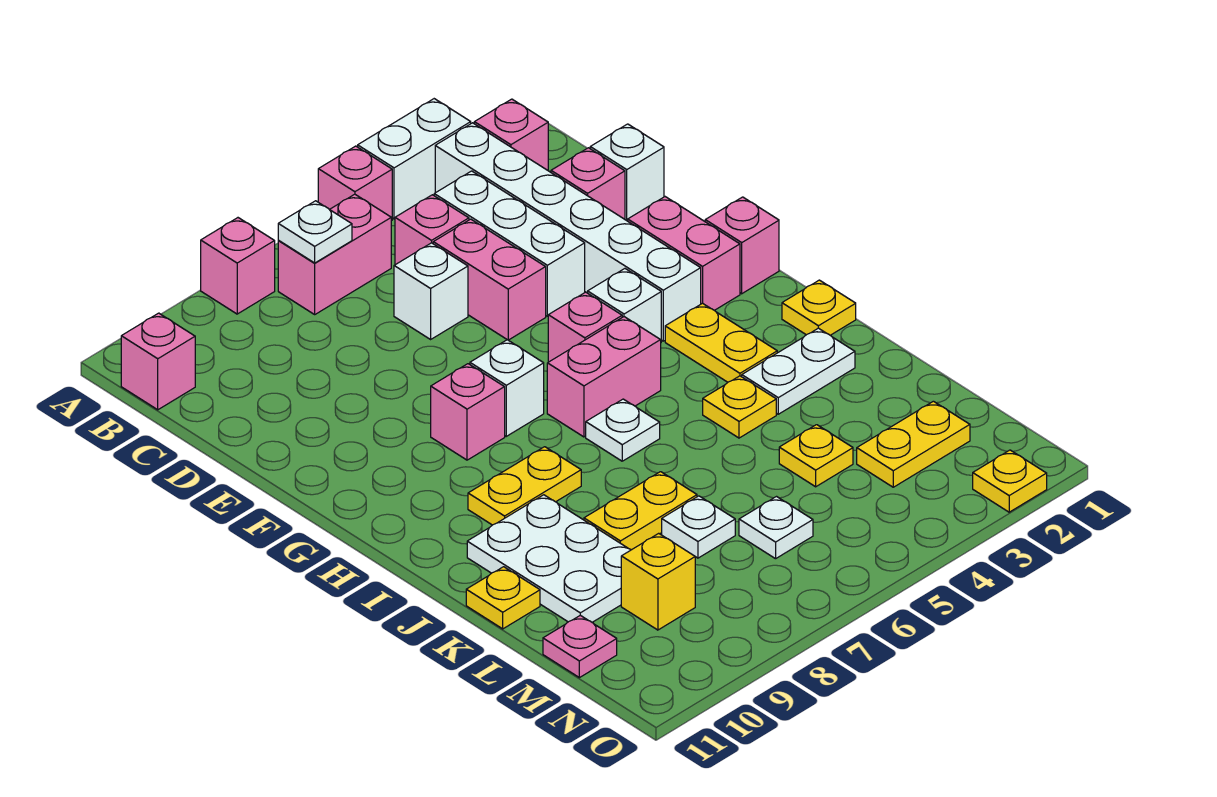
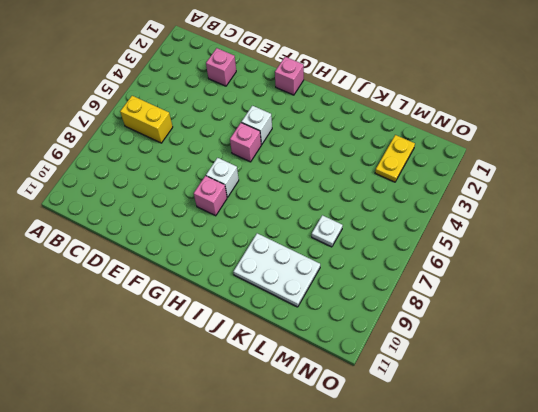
yellow 1x2 brick [120,96,173,143] -> pink 1x2 brick [278,194,391,314]
none -> white 1x2 brick [358,99,471,219]
none -> pink 1x1 brick [318,146,392,221]
none -> pink 1x1 brick [201,218,275,314]
none -> pink 1x1 brick [474,99,548,170]

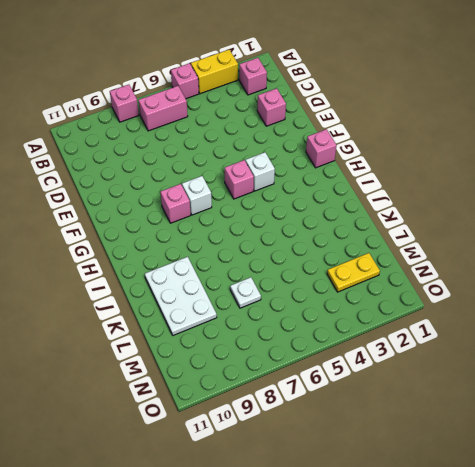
yellow 1x2 brick [191,50,238,94] -> white 1x2 brick [358,99,471,219]
none -> white 1x6 brick [435,123,701,341]
none -> pink 1x1 brick [121,313,195,410]
none -> white 1x3 brick [434,171,585,316]
none -> pink 1x1 brick [395,195,469,265]

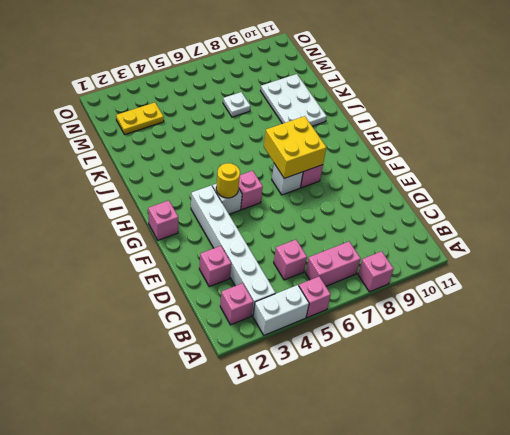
yellow 1x1 round brick [216,163,240,198] -> none
yellow 2x2 brick [264,116,326,178] -> none
none -> pink 1x1 brick [121,313,195,410]
none -> white 1x3 brick [434,171,585,316]
none -> white 1x1 brick [590,124,664,220]
none -> pink 1x2 brick [433,219,546,340]

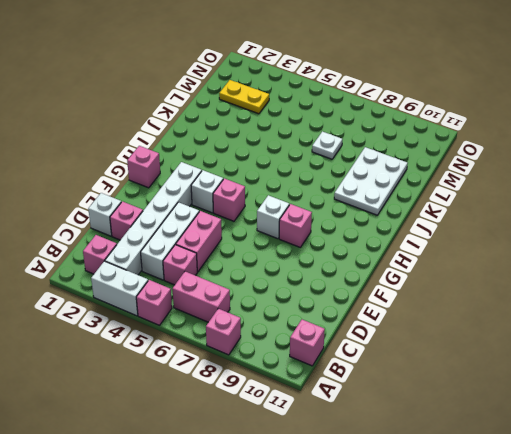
none -> white 1x1 brick [394,243,468,339]
none -> pink 1x2 brick [628,197,740,310]
none -> yellow 1x2 plate [665,303,777,382]
none -> pink 1x2 brick [547,317,661,437]

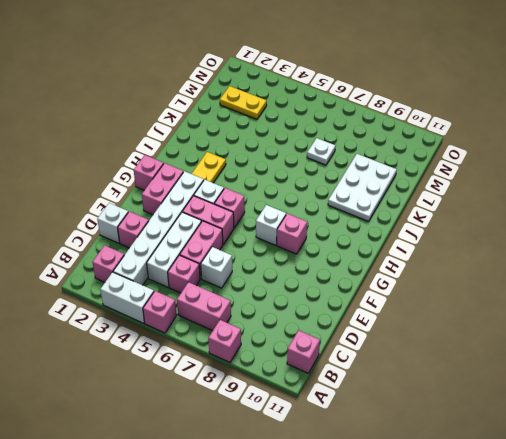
pink 1x2 brick [182,196,234,244] -> pink 1x2 brick moved to [547,317,661,437]
none -> yellow 1x1 plate [782,280,856,335]
none -> white 1x1 plate [586,399,660,461]
none -> yellow 1x2 plate [468,447,581,525]
none -> white 1x2 plate [742,328,855,414]

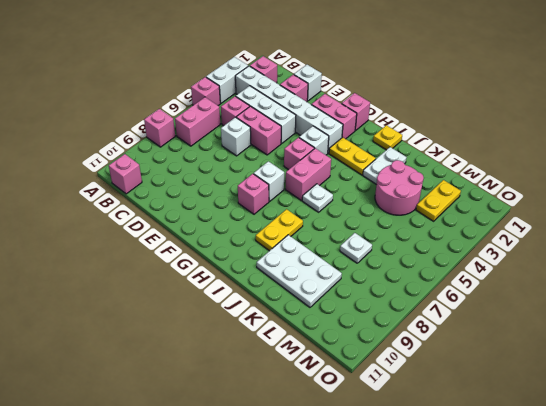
pink 2x2 round brick [375,160,424,215] -> yellow 1x1 plate [779,425,853,487]
none -> yellow 1x1 plate [703,376,776,438]
none -> yellow 1x2 plate [584,472,697,550]
none -> yellow 1x1 plate [466,567,540,629]
none -> white 1x1 plate [739,497,813,559]

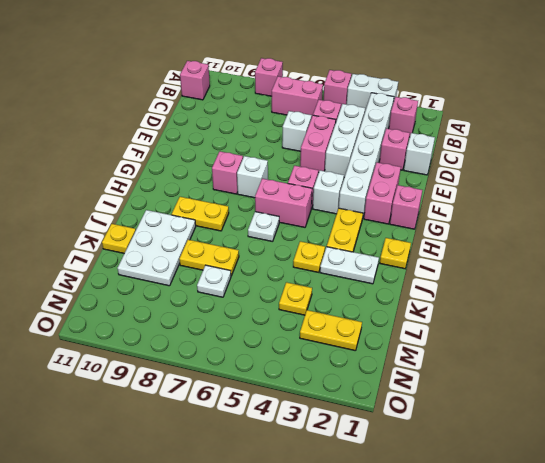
none -> white 1x1 plate [739,497,813,559]
none -> yellow 1x1 brick [621,533,695,630]
none -> pink 1x1 plate [543,615,617,678]
none -> yellow 1x1 plate [973,450,1047,512]

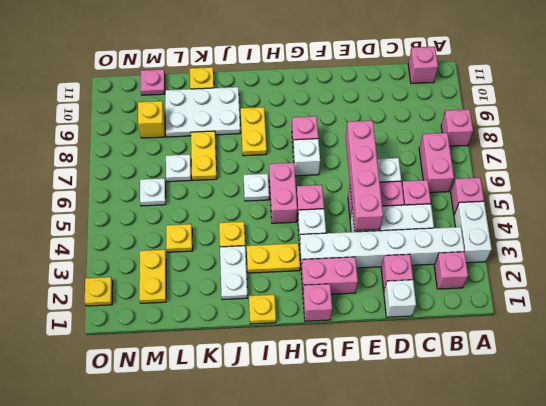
pink 1x4 brick [346,120,383,231] -> none
none -> white 1x1 plate [278,201,352,263]

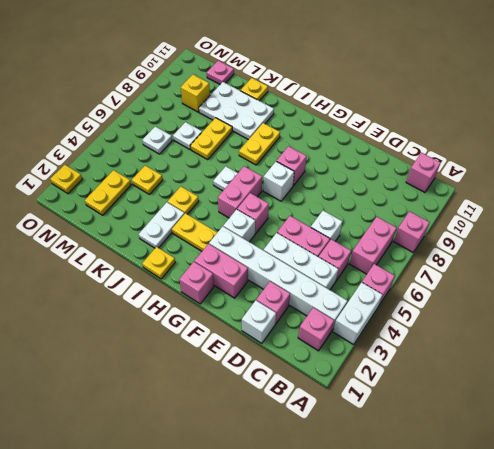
none -> white 1x1 plate [278,201,352,263]

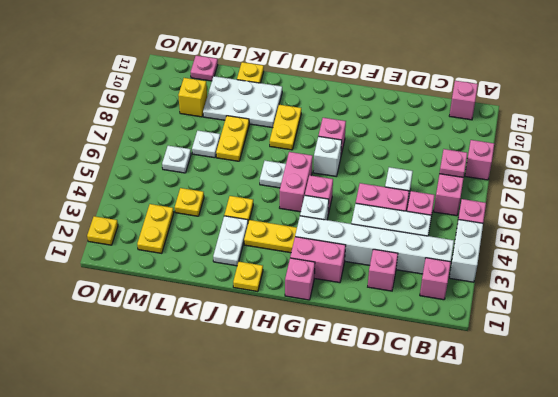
pink 1x1 plate [439,149,467,177] -> white 1x1 plate [278,201,352,263]
none -> white 1x1 brick [590,124,664,220]

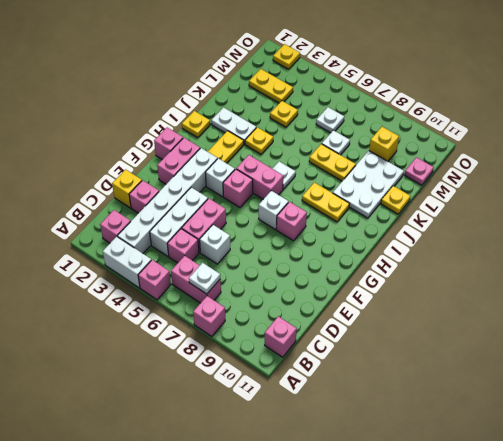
yellow 1x1 brick [112,170,142,208] -> white 1x1 brick [590,124,664,220]

